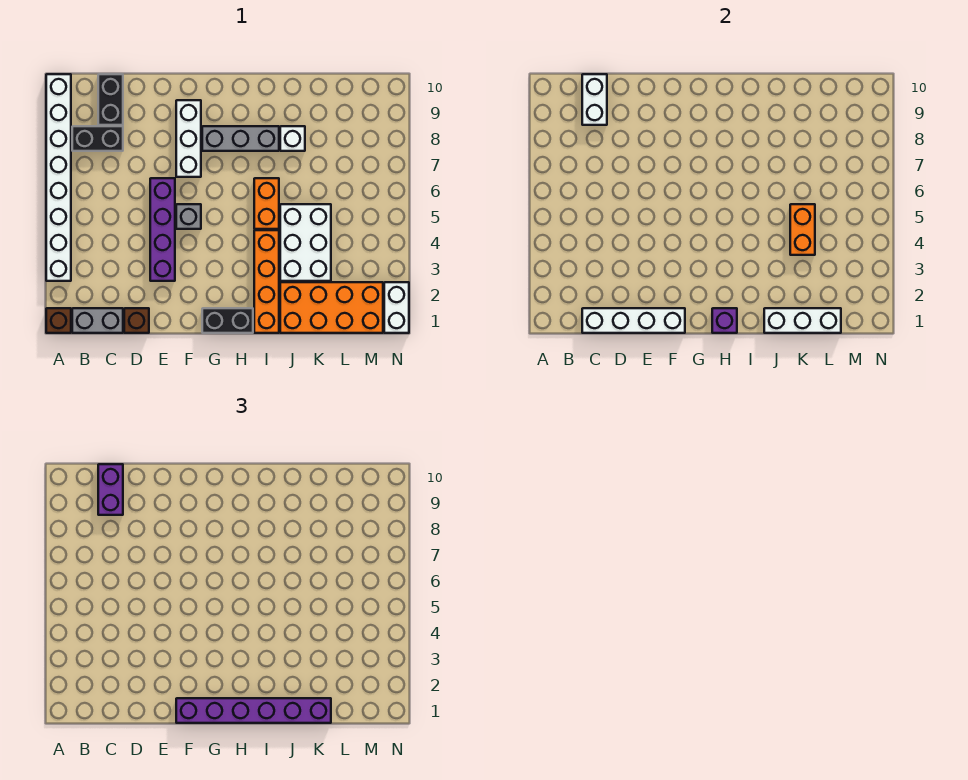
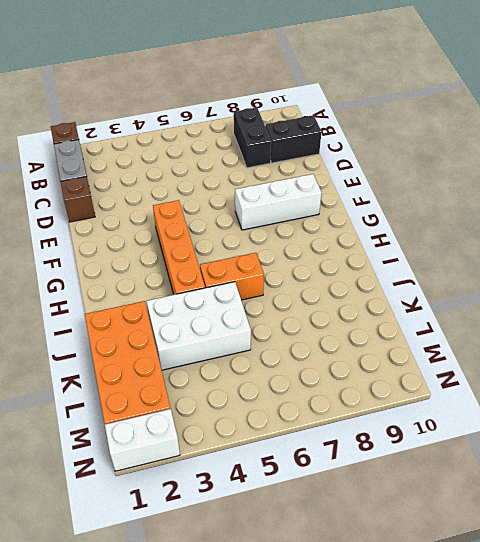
orange 1x4 brick [153,200,205,295] -> orange 1x4 brick turned to [254,230,279,333]
none -> white 1x8 brick [46,74,71,281]
none -> purple 1x4 brick [150,178,175,281]
none -> grey 1x1 brick [176,204,201,229]

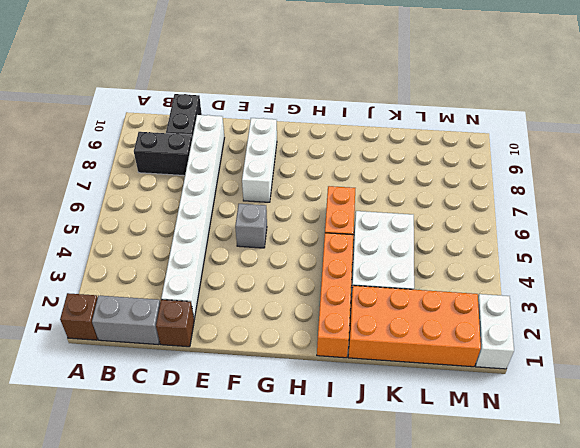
white 1x8 brick [161,115,224,319] -> white 1x8 brick moved to [46,74,71,281]
none -> purple 1x4 brick [150,178,175,281]
none -> black 1x2 brick [202,308,253,333]
none -> grey 1x3 brick [202,126,279,151]

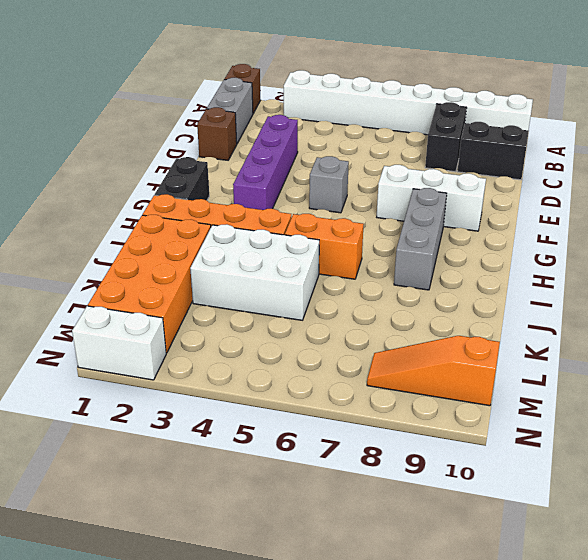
purple 1x4 brick [233,115,298,210] -> purple 1x4 brick turned to [150,178,175,281]
orange 1x3 slope [367,336,500,406] -> none
none -> white 1x1 brick [280,126,305,151]
none -> white 1x4 brick [582,308,685,333]
none -> white 1x2 brick [582,74,607,125]

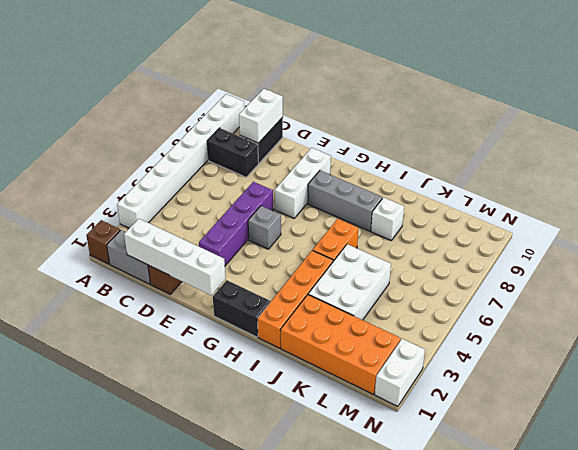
none -> purple 1x1 brick [712,308,737,333]
none -> white 1x3 brick [764,308,841,333]
none -> orange 1x2 brick [790,204,815,255]

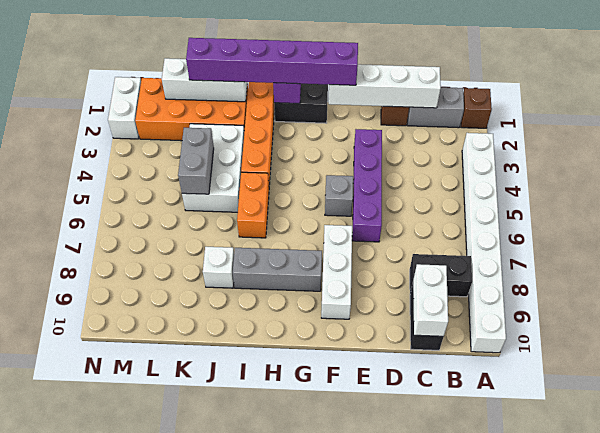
grey 1x2 brick [178,128,214,194] -> orange 1x2 brick [790,204,815,255]
none -> purple 1x2 brick [98,464,123,515]

